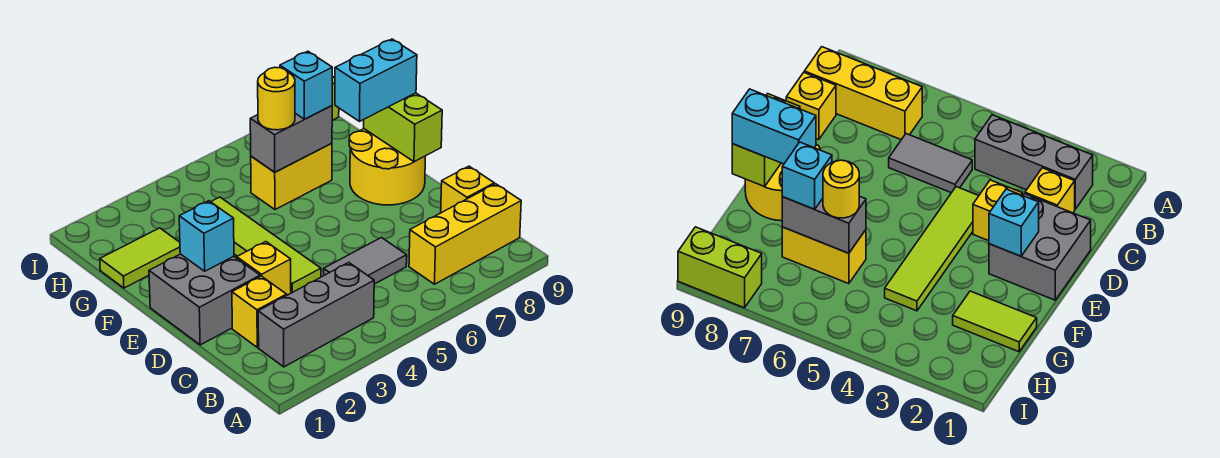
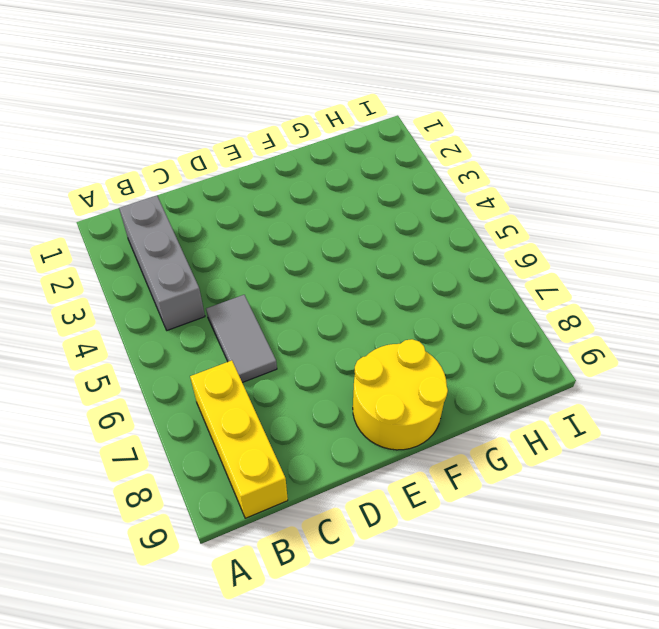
none -> yellow 1x1 brick [232,276,287,347]
none -> yellow 1x1 brick [441,166,494,213]
none -> grey 2x2 brick [149,254,260,345]

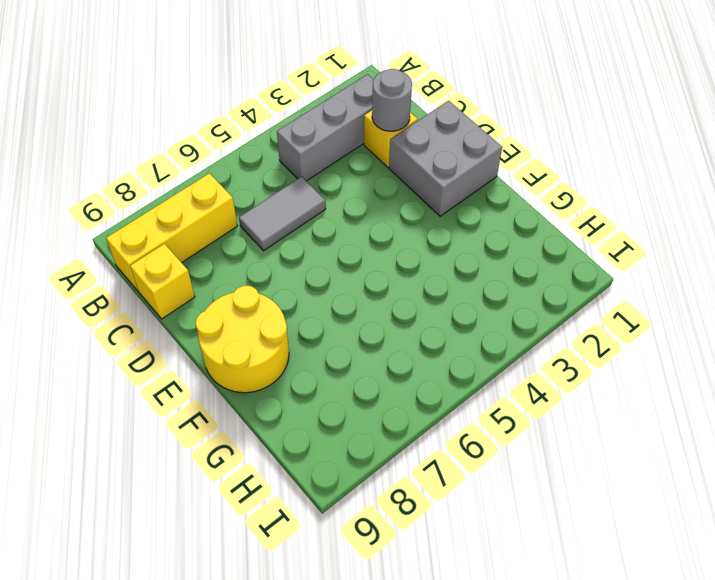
grey 1x1 round brick [372,69,412,131] -> none
none -> yellow 1x1 brick [237,242,291,295]
none -> lime 1x4 tile [211,197,321,293]
none -> lime 1x2 tile [100,228,180,288]

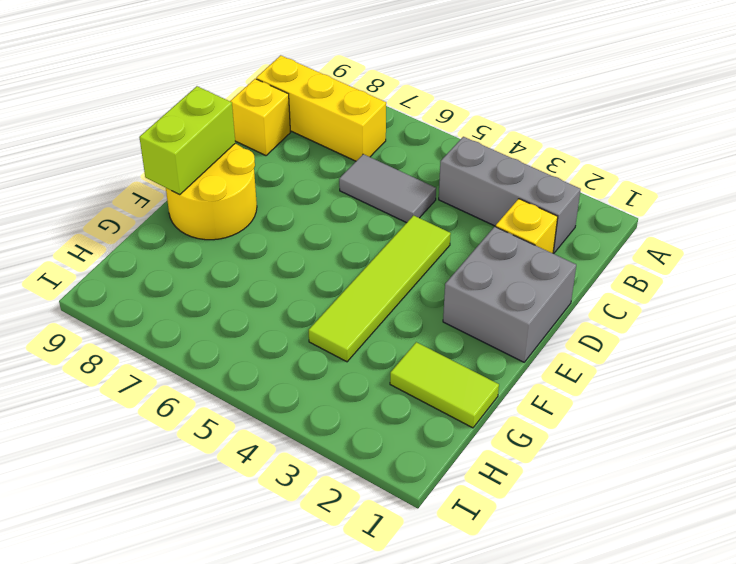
none -> yellow 1x1 brick [237,242,291,295]
none -> yellow 1x2 brick [251,143,332,210]
none -> lime 1x2 brick [678,227,762,308]

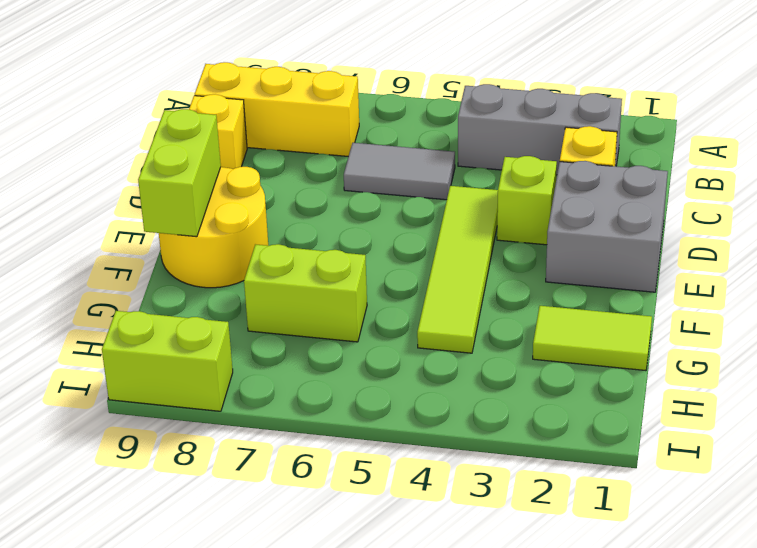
lime 1x1 brick [497,156,557,245] -> yellow 1x1 brick [237,242,291,295]
lime 1x2 brick [244,244,367,342] -> yellow 1x2 brick [251,143,332,210]
none -> cyan 1x1 brick [179,201,234,271]
none -> grey 1x2 brick [250,106,332,172]
none -> cyan 1x2 brick [335,39,417,121]

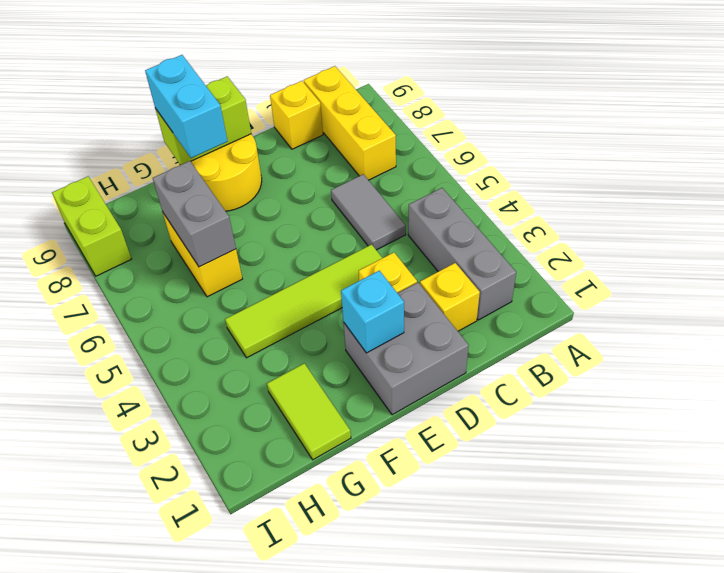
none -> yellow 1x1 round brick [258,67,295,130]
none -> cyan 1x1 brick [280,51,332,119]

